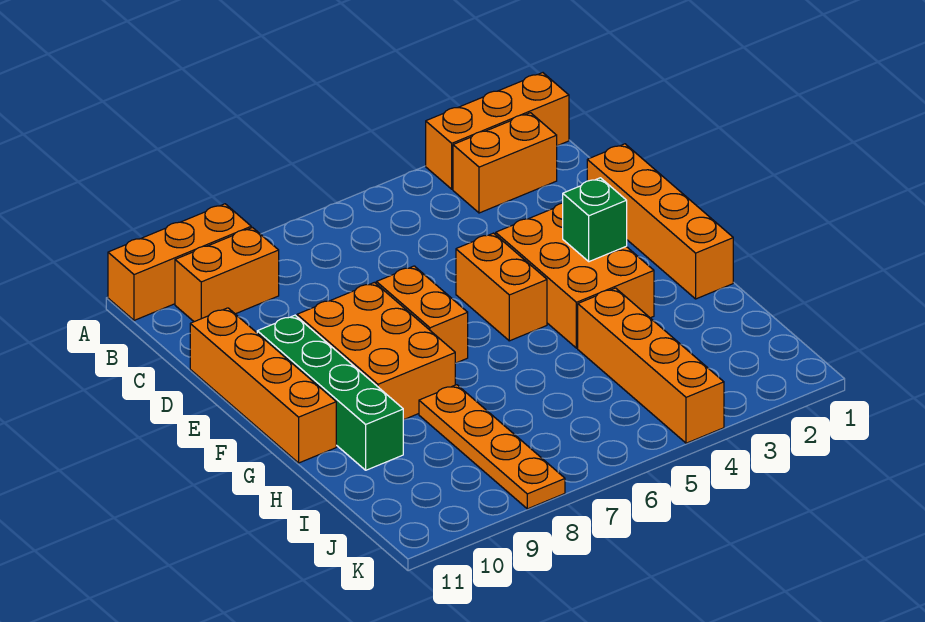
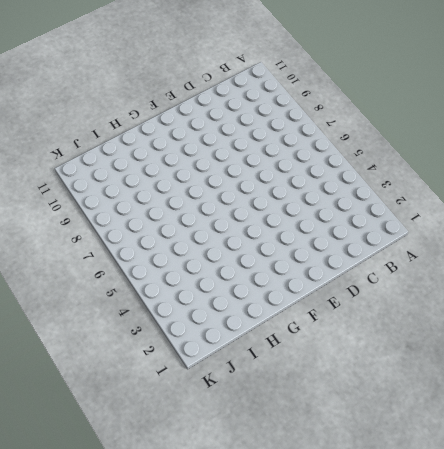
none -> orange 1x3 brick [426,73,569,189]
none -> orange 1x3 brick [108,204,251,320]
none -> orange 1x2 brick [453,113,557,213]

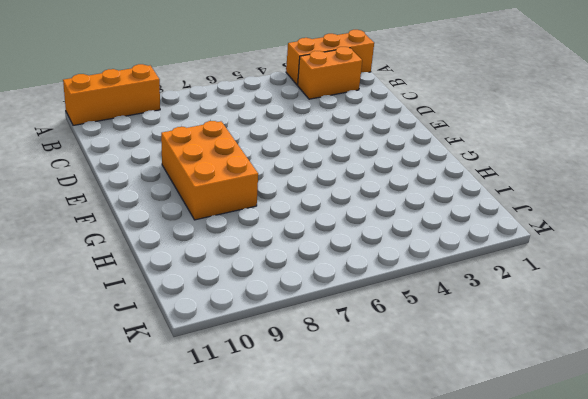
none -> orange 1x2 brick [175,228,279,322]
none -> orange 1x4 brick [587,144,733,299]
none -> orange 1x4 brick [190,308,336,463]

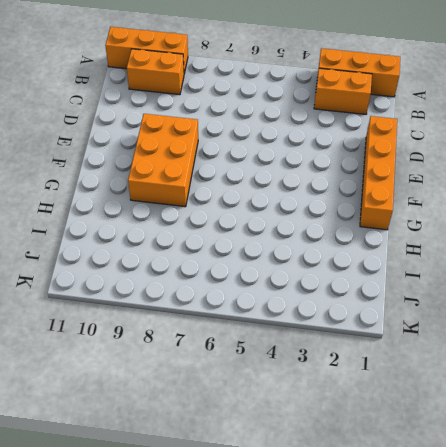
none -> orange 1x4 brick [190,308,336,463]
none -> orange 2x3 brick [496,203,654,348]
none -> orange 1x2 brick [456,233,547,341]

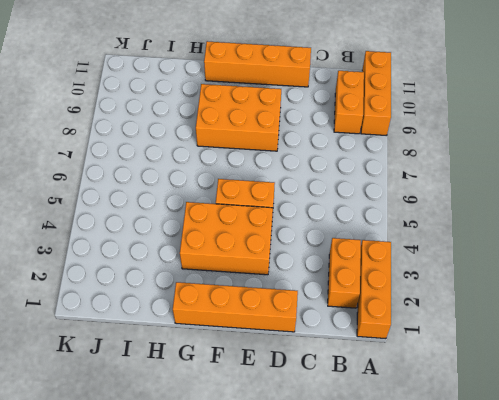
none -> orange 1x2 brick [376,266,468,363]
none -> green 1x4 brick [257,315,403,470]
none -> orange 1x4 brick [578,288,724,443]

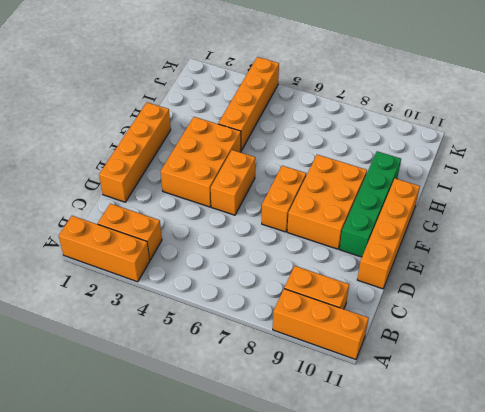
none -> orange 1x4 plate [419,385,565,509]
none -> green 1x1 brick [563,178,627,262]

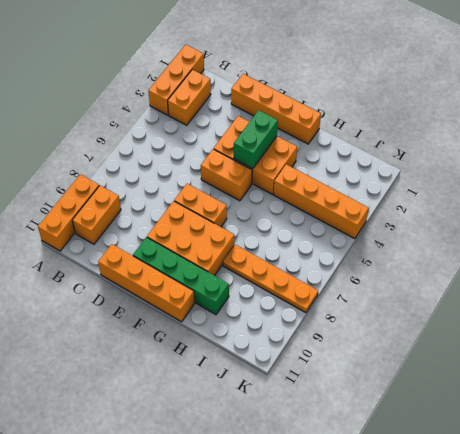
green 1x2 brick [234,110,278,169] -> green 1x1 brick [563,178,627,262]

